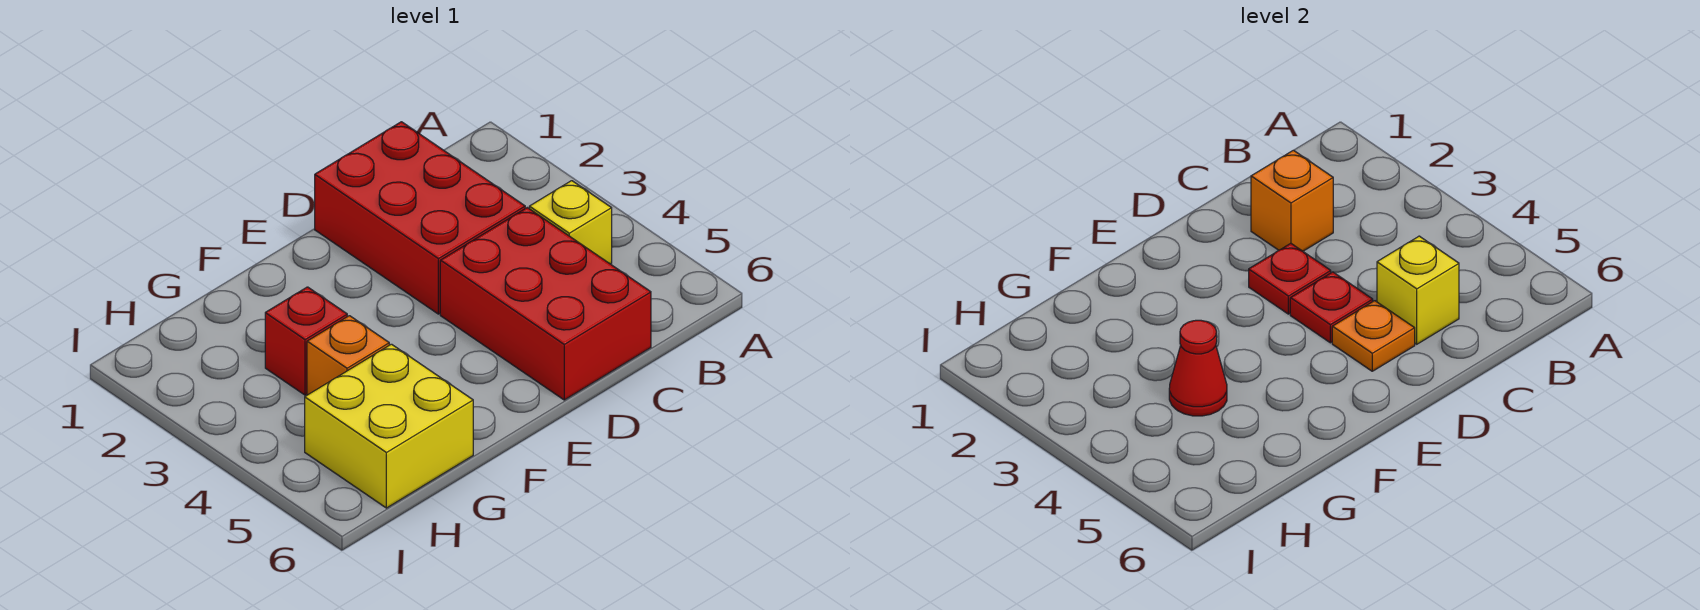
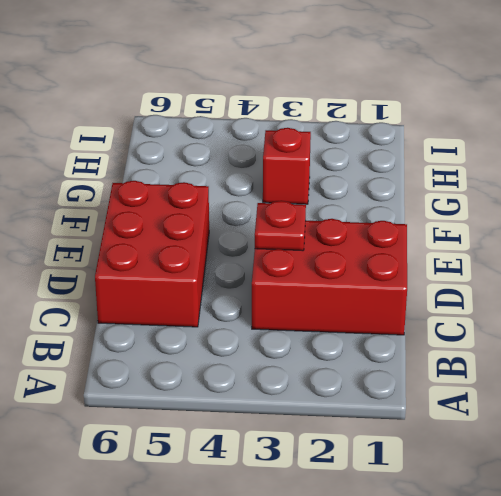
red 2x3 brick [95,181,209,327] -> red 2x3 brick turned to [440,208,651,400]
none -> yellow 1x1 brick [529,181,612,264]
none -> orange 1x1 brick [307,316,389,395]
none -> yellow 2x2 brick [305,344,473,508]

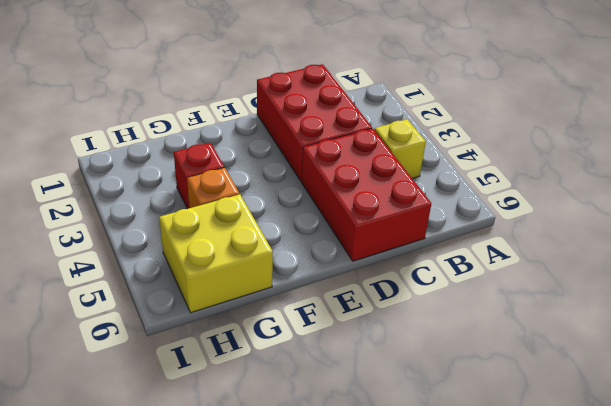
none -> orange 1x1 brick [1251,150,1333,251]
none -> yellow 1x1 brick [1377,236,1459,344]
none -> red 1x1 plate [1249,243,1331,314]

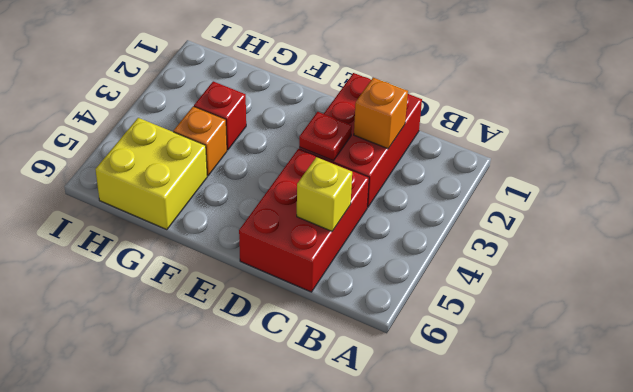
none -> yellow 1x1 brick [529,181,612,264]
none -> red 1x1 plate [1290,272,1373,343]
none -> orange 1x1 plate [1332,301,1415,371]

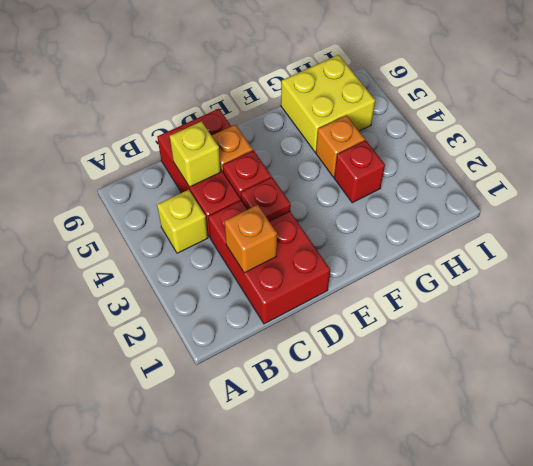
none -> red 1x1 cone [1169,320,1227,416]

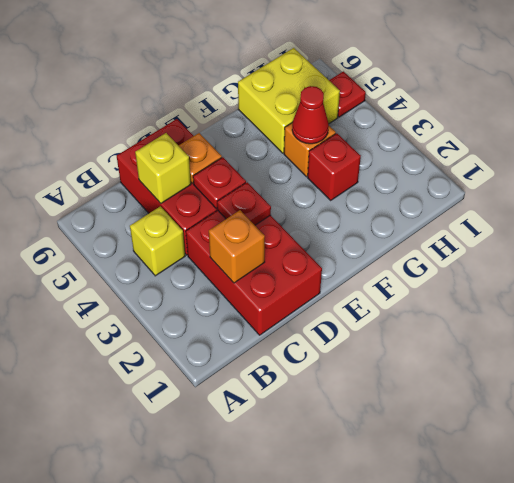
red 1x1 plate [329,71,366,117] -> none

